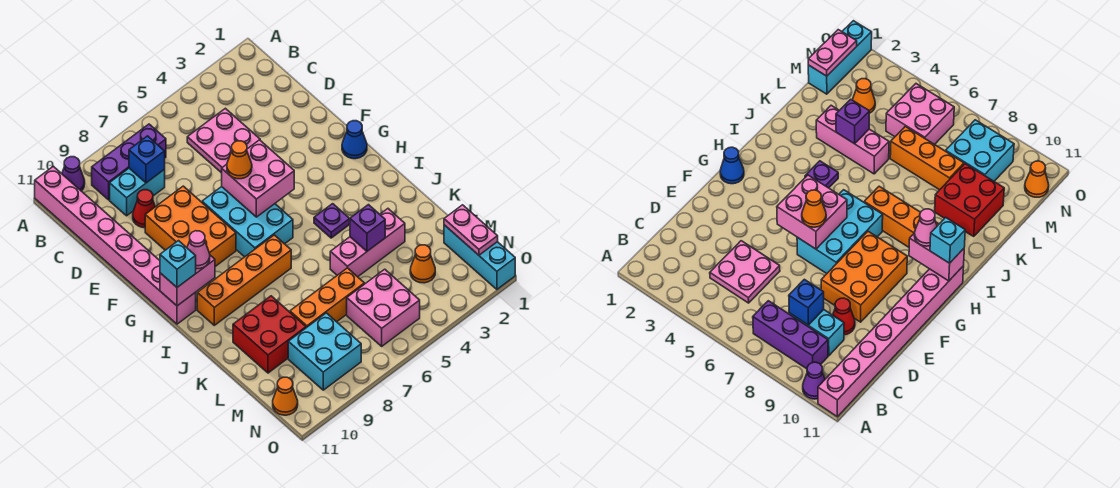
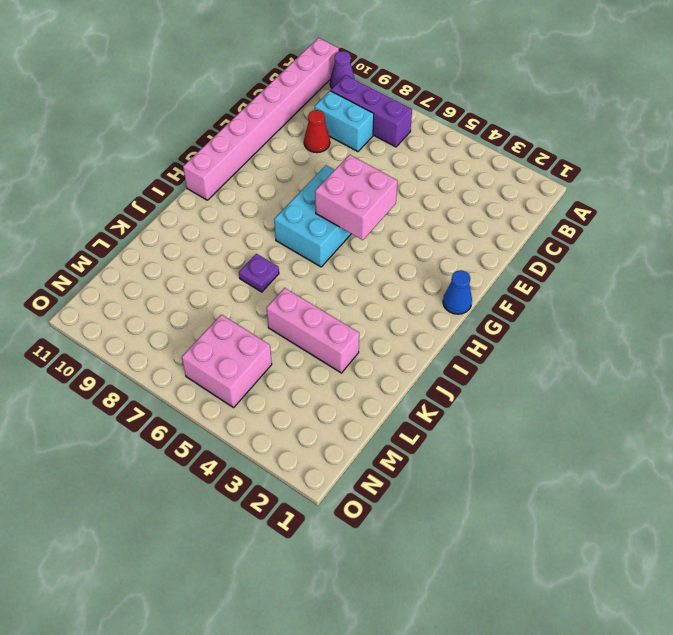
purple 1x1 plate [239,254,279,292] -> purple 1x1 plate moved to [314,204,350,238]
none -> pink 2x2 plate [187,108,260,173]
none -> orange 2x3 brick [145,186,236,266]
none -> orange 1x4 brick [197,235,291,325]

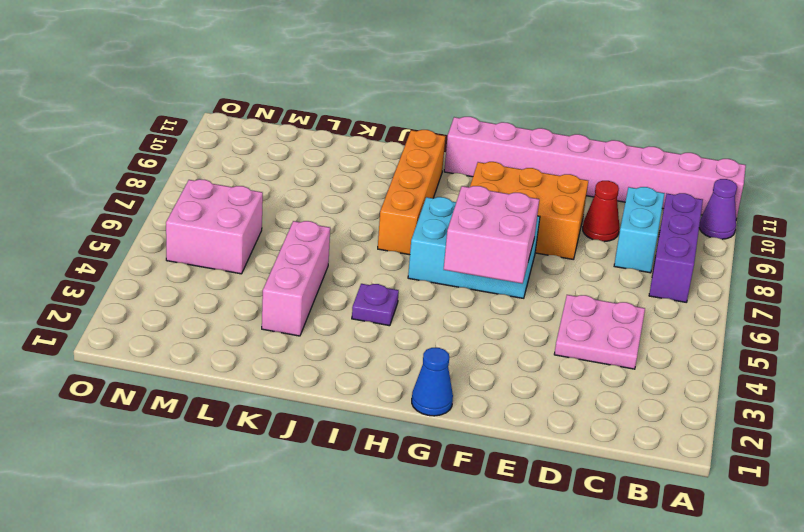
none -> red 2x2 brick [233,296,306,373]
none -> orange 1x3 brick [290,268,364,328]
none -> cyan 1x3 brick [444,225,515,289]

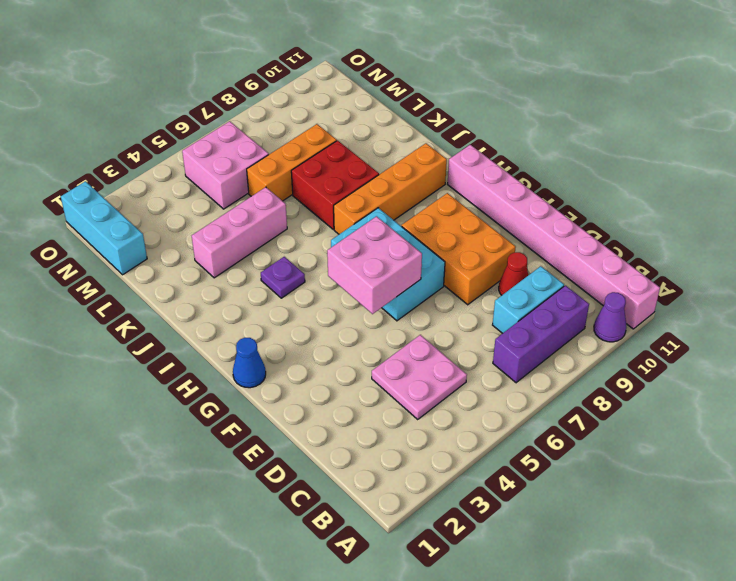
red 2x2 brick [291,140,379,229] -> red 2x2 brick moved to [233,296,306,373]
none -> orange 1x1 cone [410,245,435,283]
none -> cyan 2x2 brick [288,313,361,390]
none -> orange 1x1 cone [273,377,298,415]

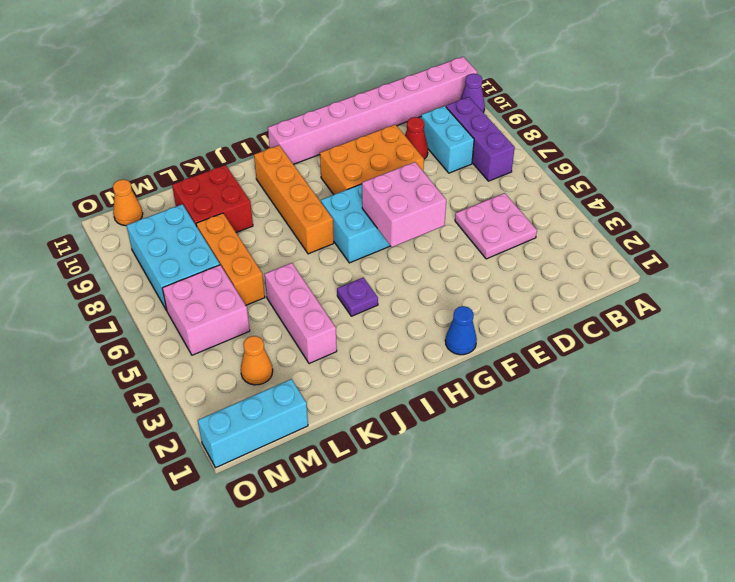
cyan 2x3 brick [126,204,220,311] -> cyan 2x2 brick [288,313,361,390]
none -> blue 1x1 brick [129,136,165,183]
none -> pink 1x2 brick [160,255,215,306]
none -> purple 1x1 brick [350,205,385,251]

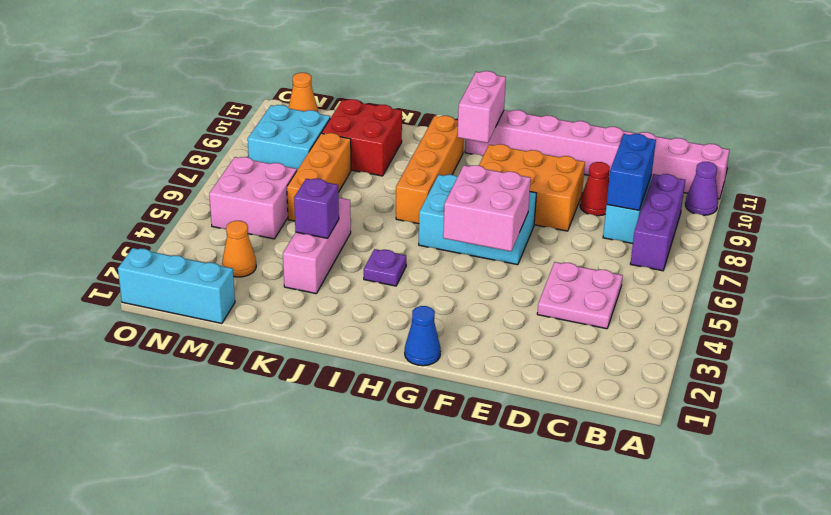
blue 1x2 brick [607,134,656,210] -> blue 1x1 brick [129,136,165,183]
none -> pink 1x2 plate [444,205,498,255]
none -> orange 1x1 cone [227,141,252,179]
none -> pink 1x1 cone [187,231,210,269]

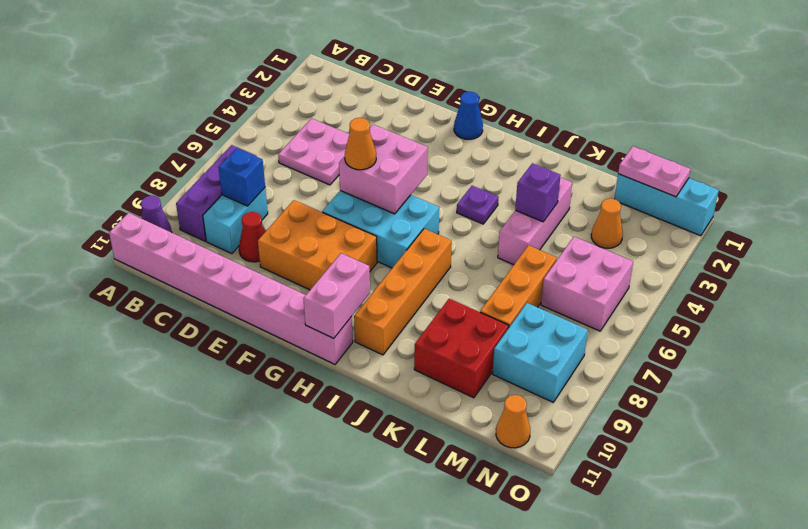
none -> pink 1x1 cone [187,231,210,269]
none -> cyan 1x1 brick [160,241,196,287]

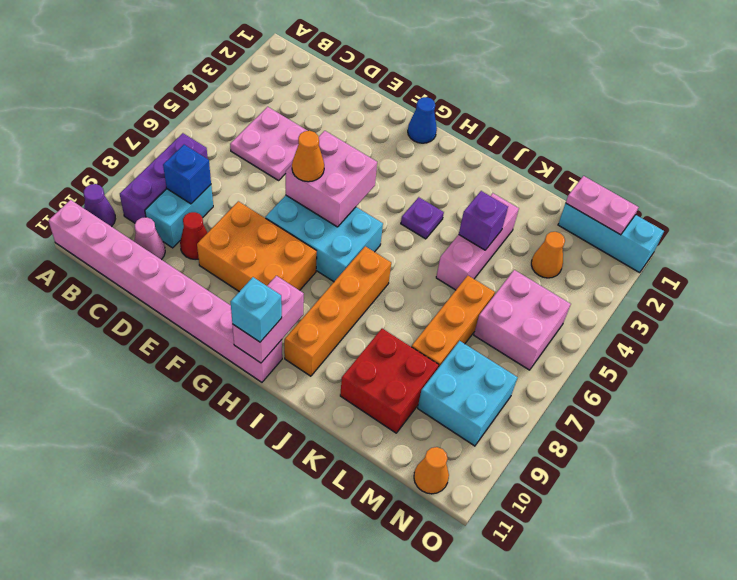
pink 1x1 cone [134,217,165,260] -> pink 1x1 cone moved to [187,231,210,269]

